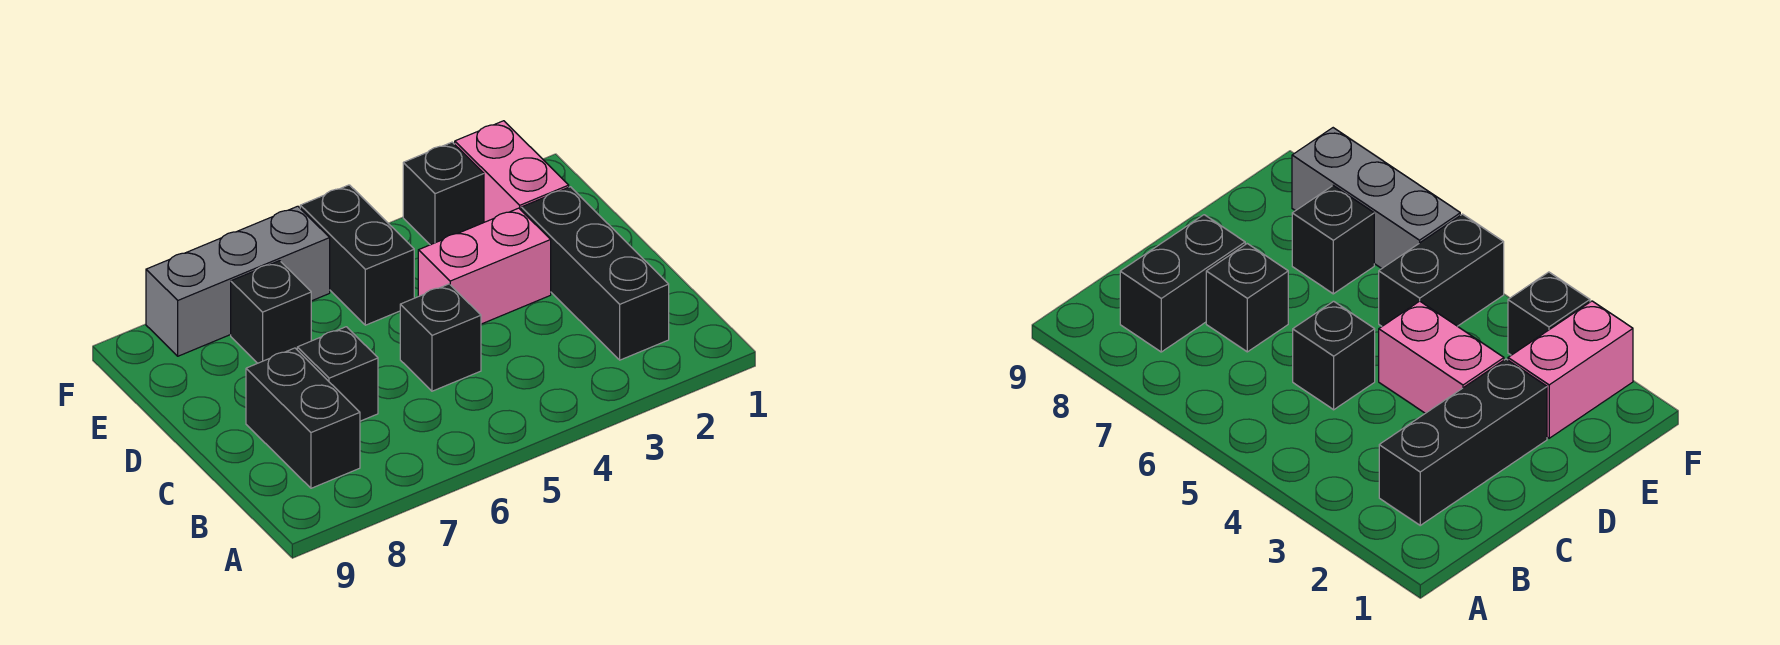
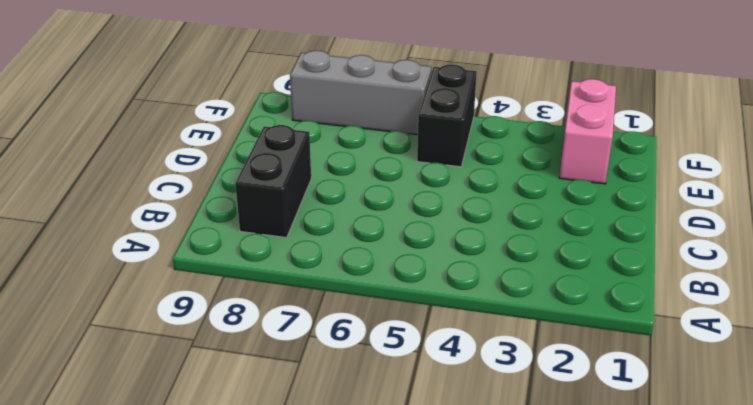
none -> black 1x3 brick [521,187,669,360]
none -> black 1x1 brick [400,284,481,391]

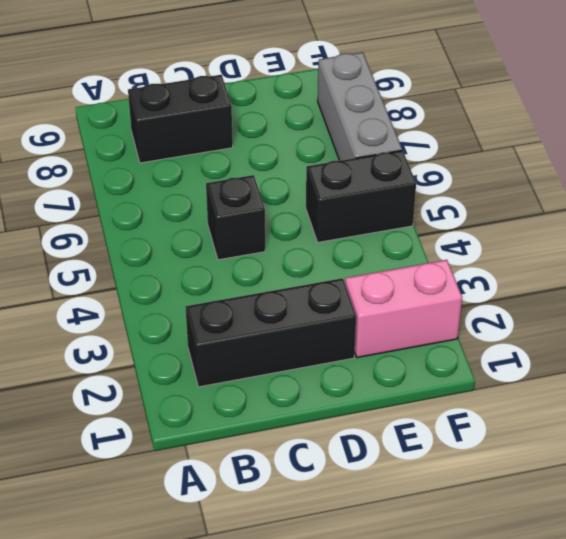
none -> black 1x1 brick [297,327,378,421]
none -> pink 1x2 brick [418,208,551,324]

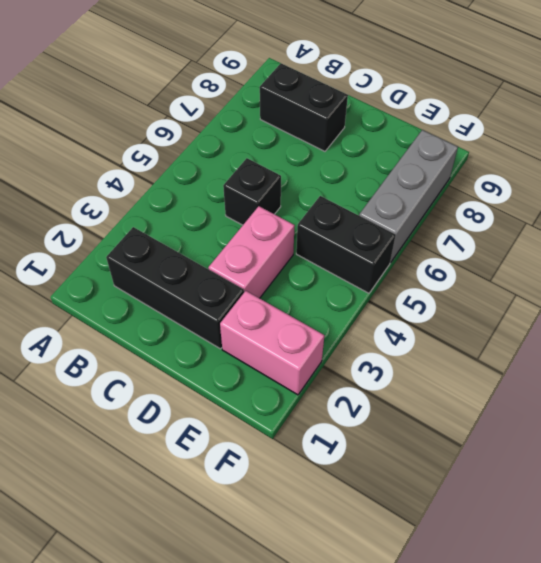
none -> black 1x1 brick [297,327,378,421]
none -> black 1x1 brick [231,261,311,363]

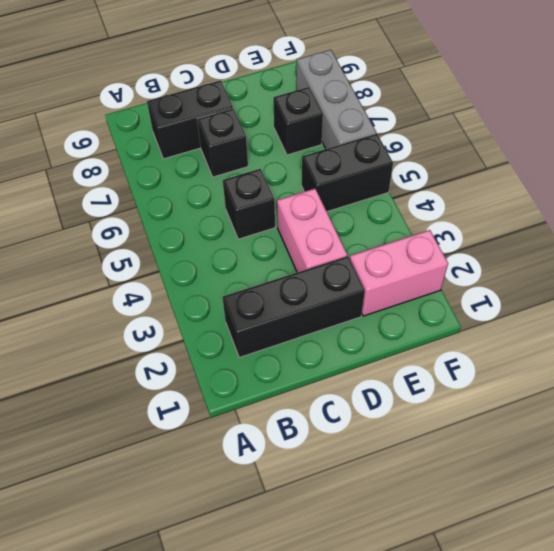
none -> black 1x1 brick [403,142,484,245]

